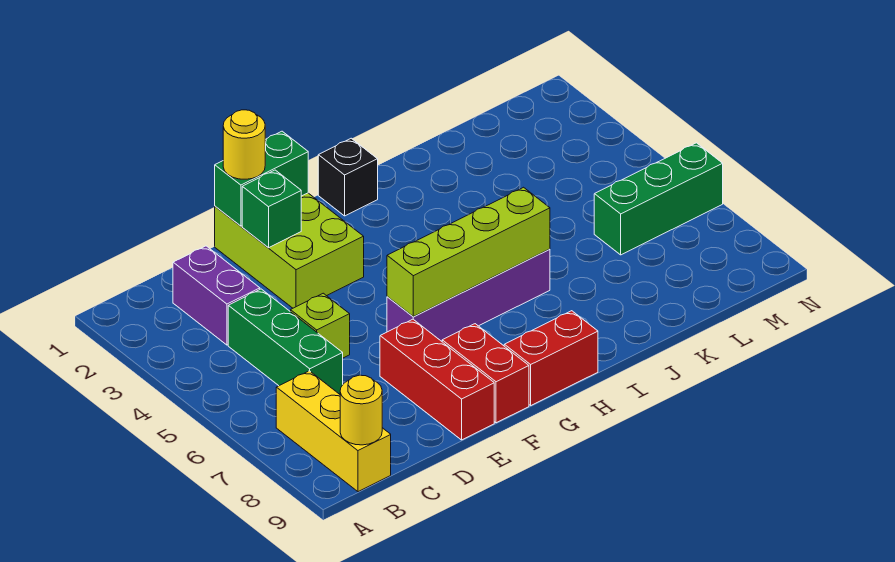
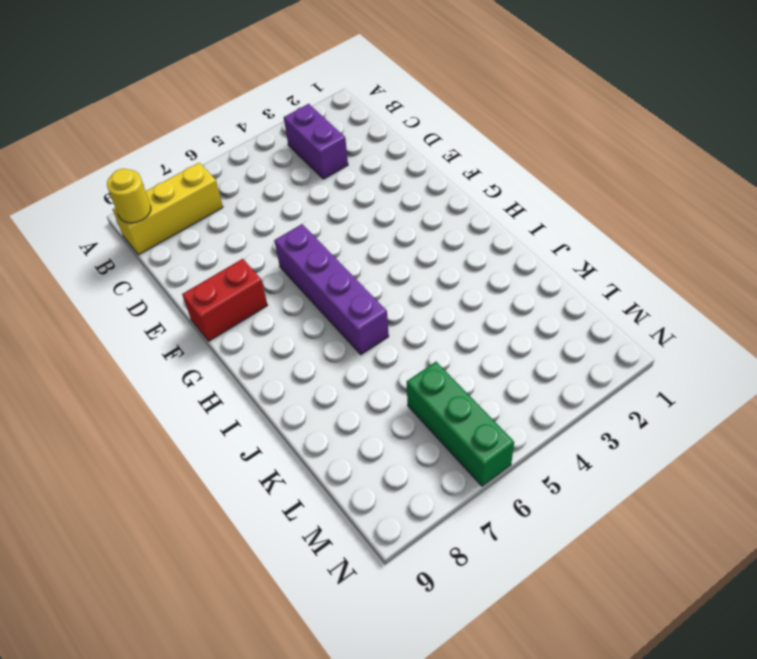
purple 1x2 brick [284,104,348,179] -> purple 1x2 brick turned to [173,246,260,345]
none -> green 1x3 brick [228,289,343,394]
none -> lime 1x1 brick [290,293,350,358]
none -> lime 2x3 brick [215,193,364,308]

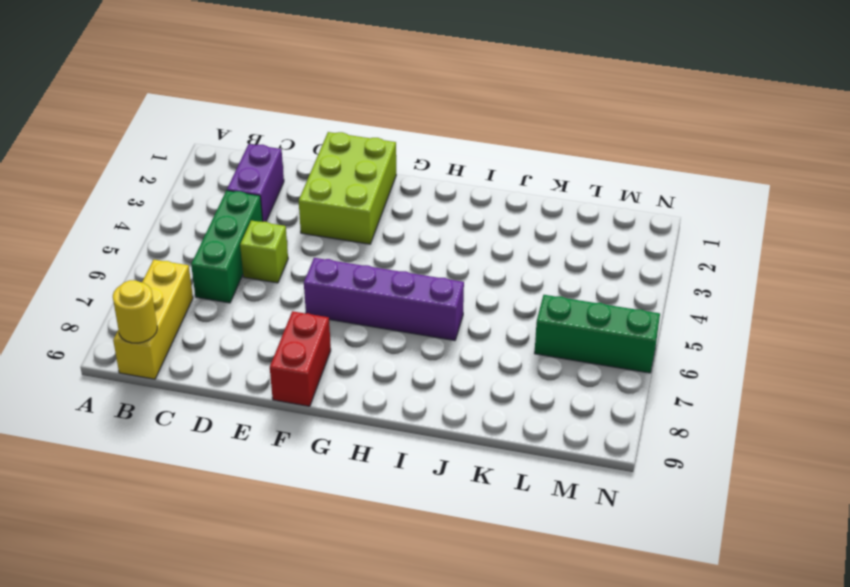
none -> red 1x3 brick [380,319,494,440]
none -> red 1x2 brick [504,311,598,405]
none -> black 1x1 brick [318,138,378,216]

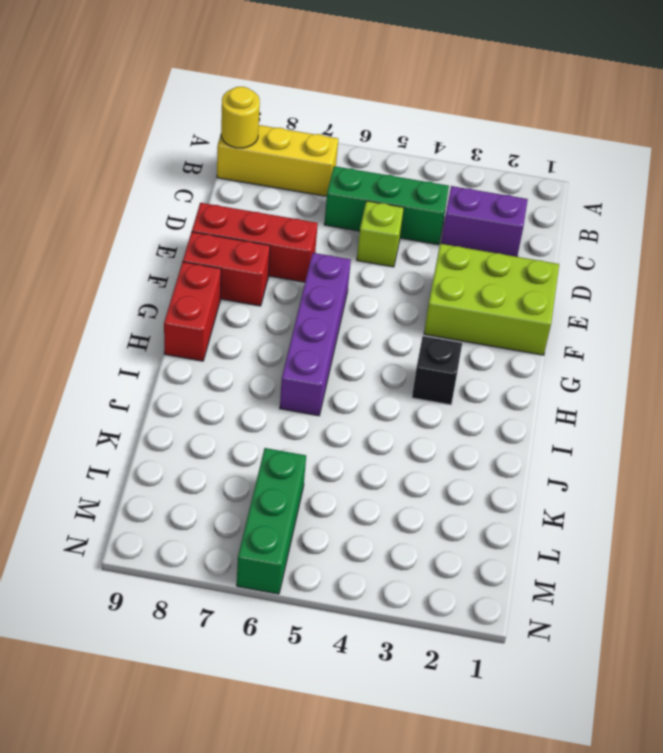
black 1x1 brick [412,336,462,405] -> black 1x1 brick moved to [318,138,378,216]
none -> green 1x2 brick [215,131,308,226]
none -> green 1x1 brick [242,170,301,248]
none -> lime 1x4 brick [387,187,550,317]

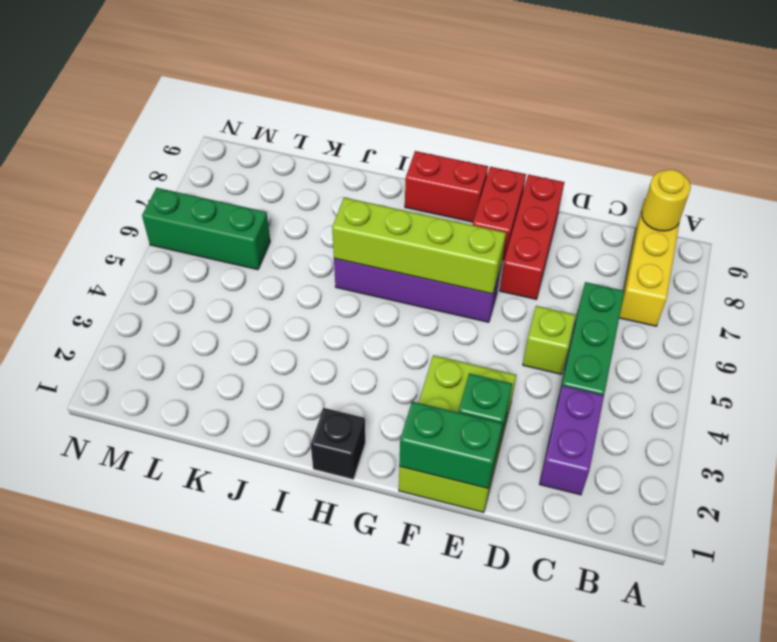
none -> yellow 1x1 round brick [223,110,265,179]

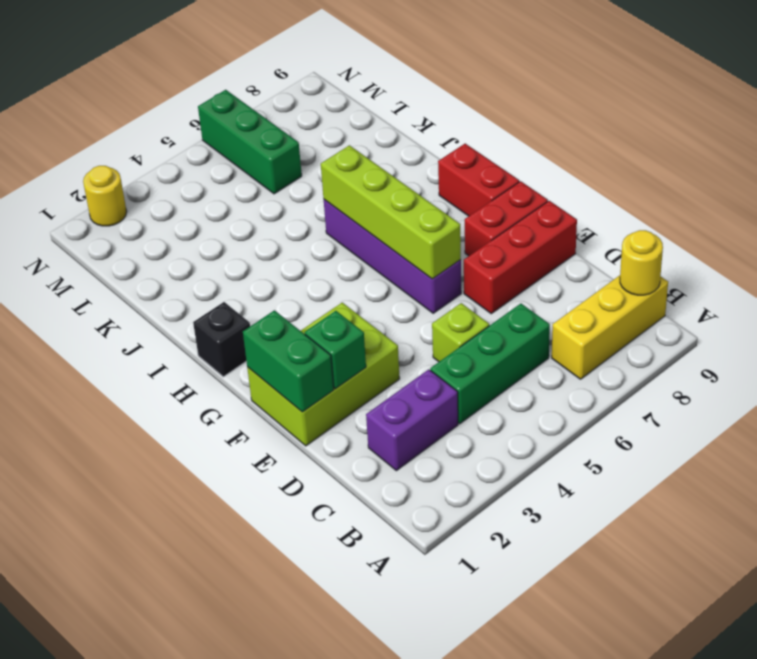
yellow 1x1 round brick [83,166,127,226] -> yellow 1x1 round brick moved to [223,110,265,179]

